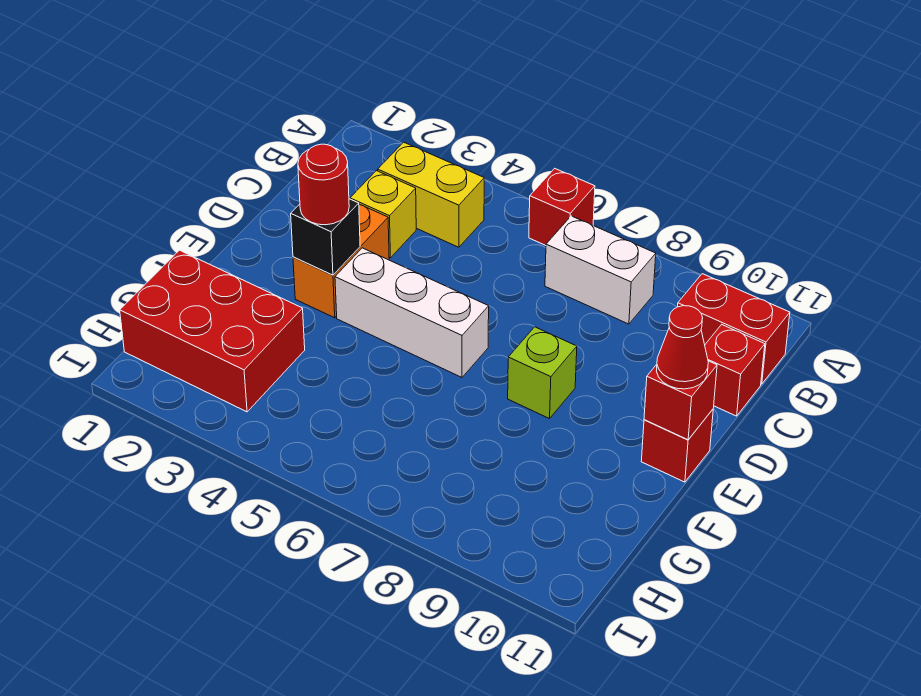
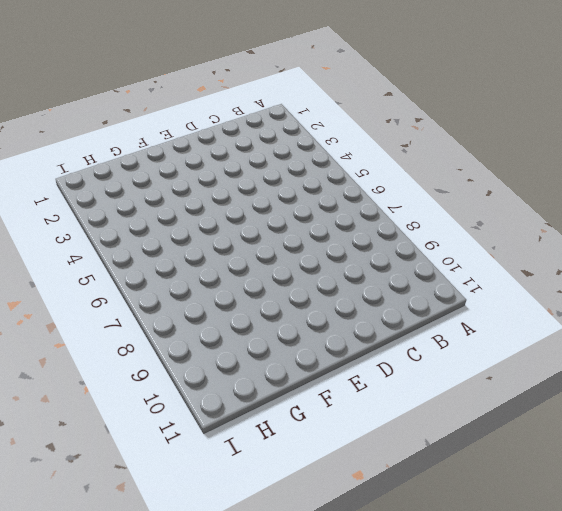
none -> red 1x1 brick [529,168,595,245]
none -> yellow 1x2 brick [378,142,484,247]
none -> white 1x2 brick [545,216,656,324]

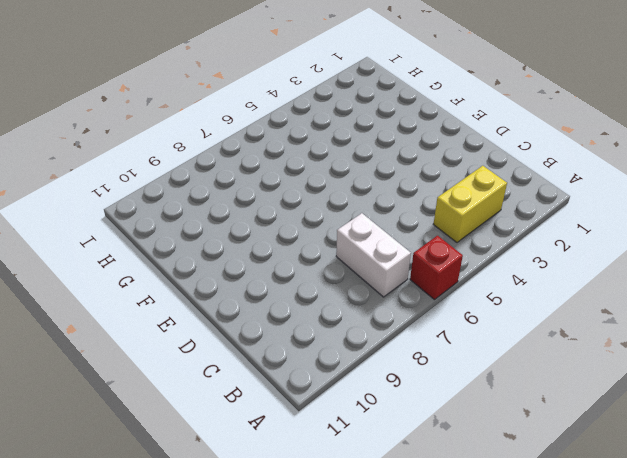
white 1x2 brick [336,213,411,297] -> white 1x2 brick turned to [545,216,656,324]
none -> red 1x2 brick [678,274,790,384]
none -> yellow 1x1 brick [350,171,416,258]
none -> red 1x1 brick [705,325,765,416]

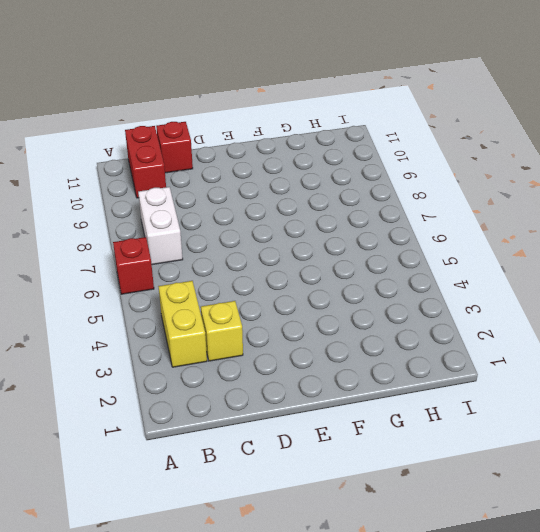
none -> orange 1x2 brick [293,204,389,318]
none -> white 1x3 brick [335,248,489,377]
none -> lime 1x1 brick [508,327,577,419]

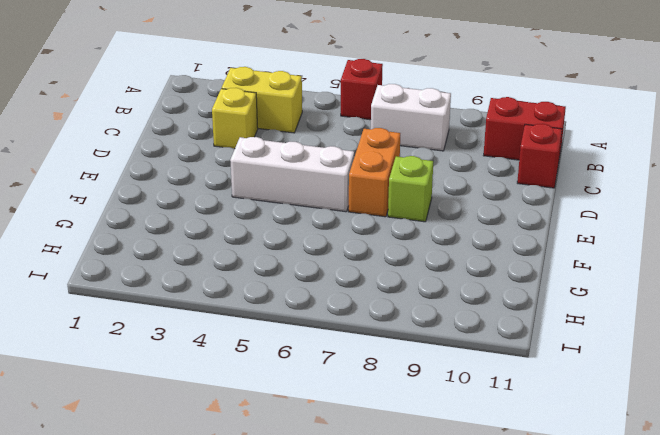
orange 1x2 brick [349,128,400,217] -> orange 1x2 brick moved to [293,204,389,318]
none -> red 1x1 brick [641,409,713,482]
none -> red 2x3 brick [120,250,305,412]
none -> black 1x1 brick [291,199,360,275]

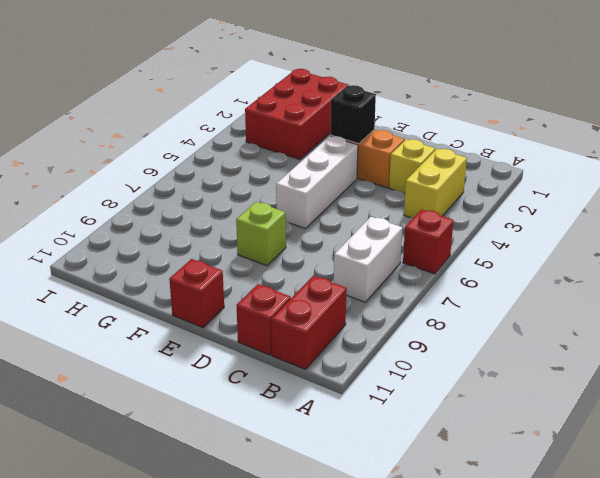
none -> red 1x1 brick [644,361,717,440]
none -> red 1x1 round brick [298,144,349,225]
none -> red 1x1 cone [657,306,708,389]

